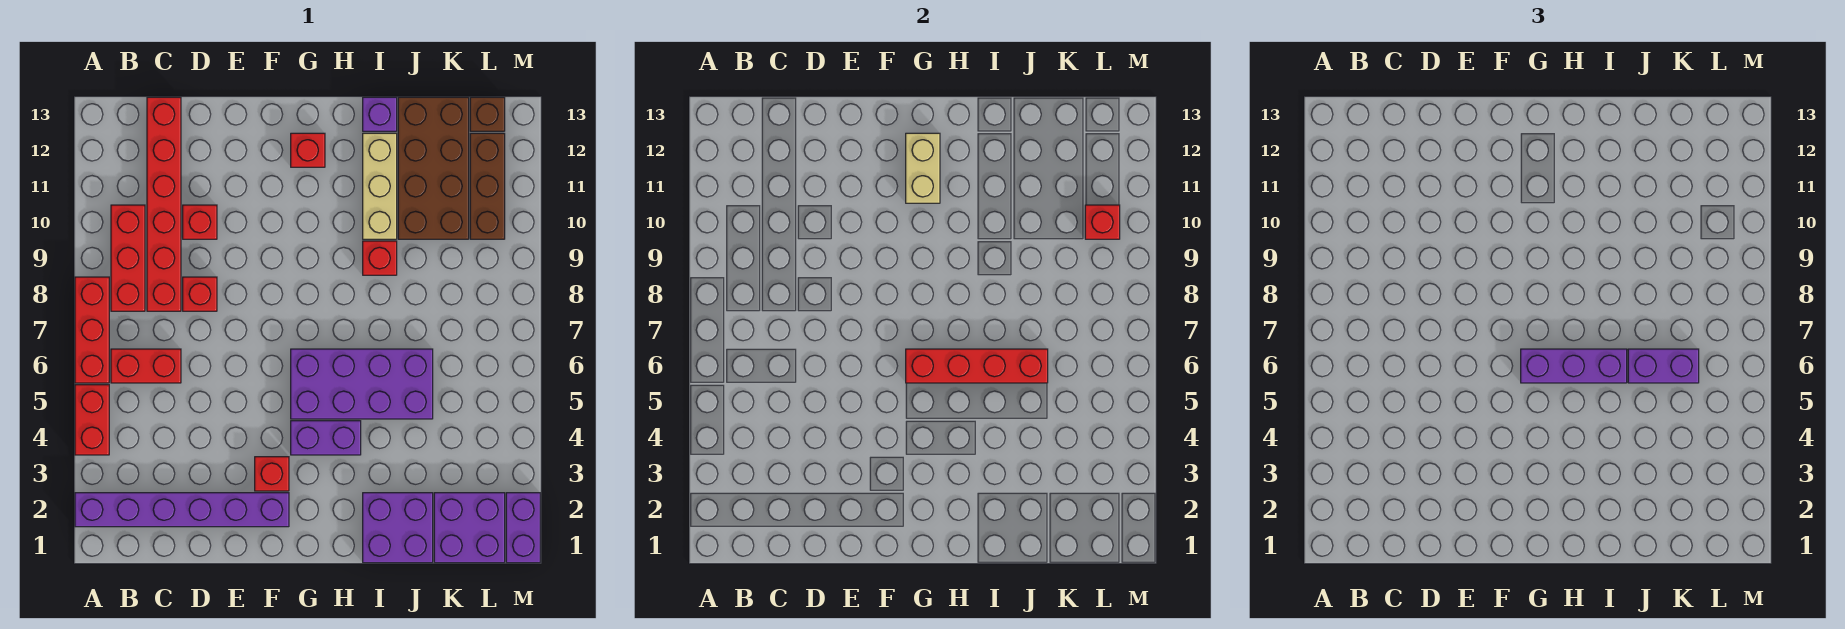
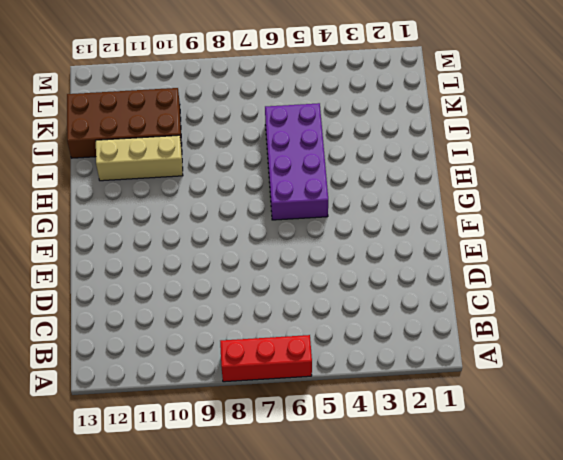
none -> purple 1x6 brick [75,493,289,527]
none -> red 1x2 brick [75,385,109,455]
none -> red 1x2 brick [111,349,181,383]

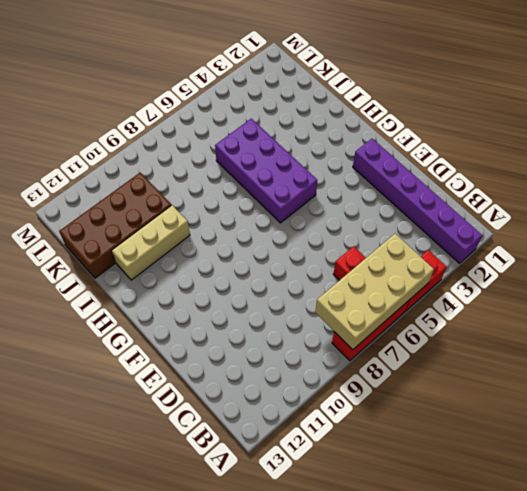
tan 2x4 brick [315,234,434,350] -> none
none -> red 1x3 brick [111,205,145,311]
none -> red 1x6 brick [147,97,181,311]
none -> red 1x1 brick [183,277,217,311]

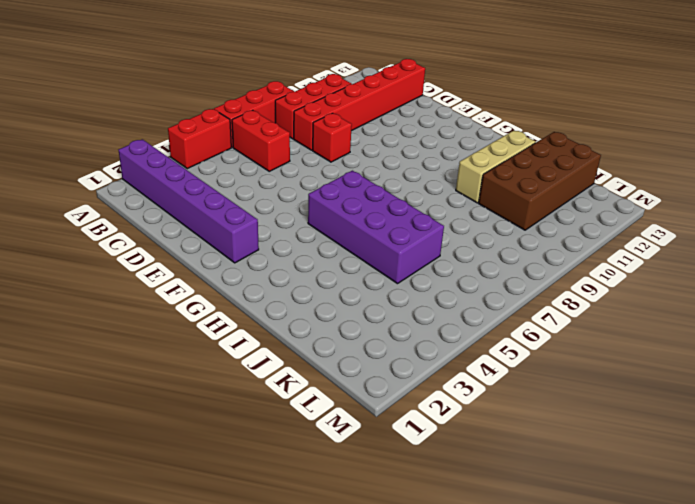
none -> red 1x1 brick [183,205,217,239]
none -> red 1x1 brick [255,457,289,491]
none -> purple 1x2 brick [291,421,361,455]

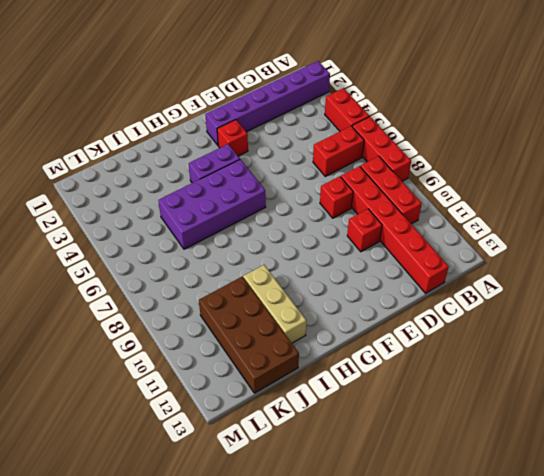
none -> red 1x1 brick [291,133,325,167]
none -> purple 2x2 brick [363,493,433,563]
none -> red 1x1 brick [363,241,397,275]

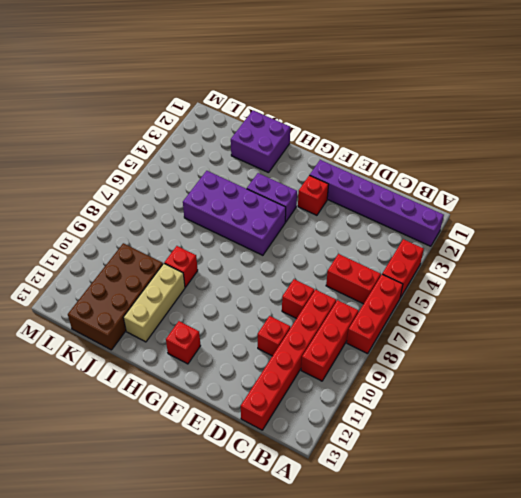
none -> purple 1x1 brick [363,97,397,131]
none -> purple 2x2 brick [434,493,505,563]
none -> brown 1x3 brick [470,133,505,239]

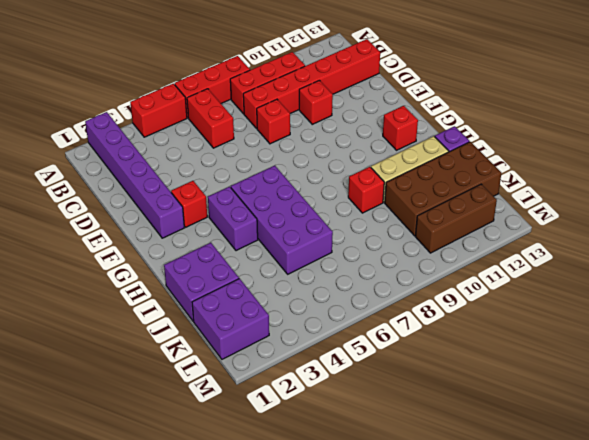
none -> brown 1x1 brick [470,97,505,131]
none -> purple 1x2 brick [506,493,540,563]
none -> red 1x4 brick [906,349,1048,383]

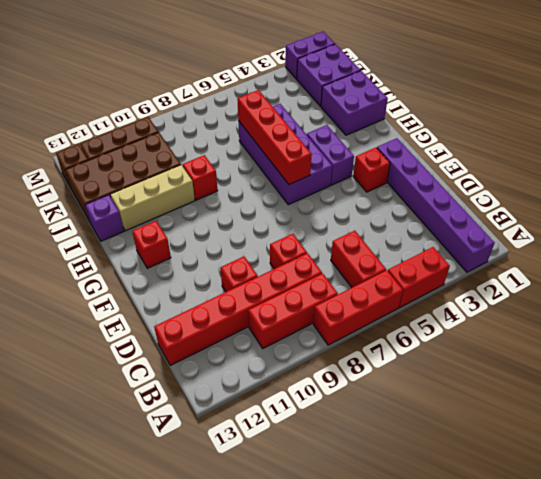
none -> tan 1x2 brick [906,133,940,203]
none -> red 1x1 brick [1085,205,1120,239]
none -> purple 1x3 brick [1521,349,1627,383]

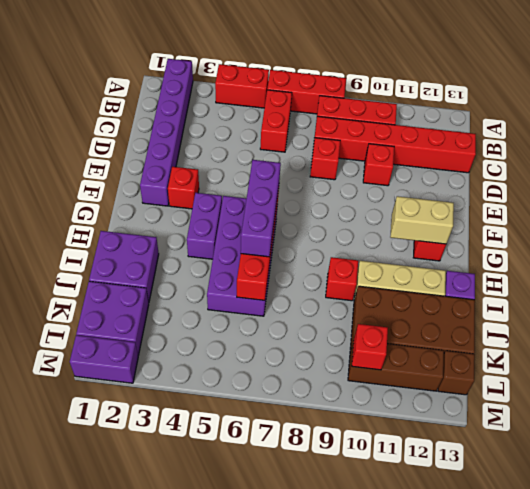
none -> purple 1x2 brick [1628,349,1699,383]

